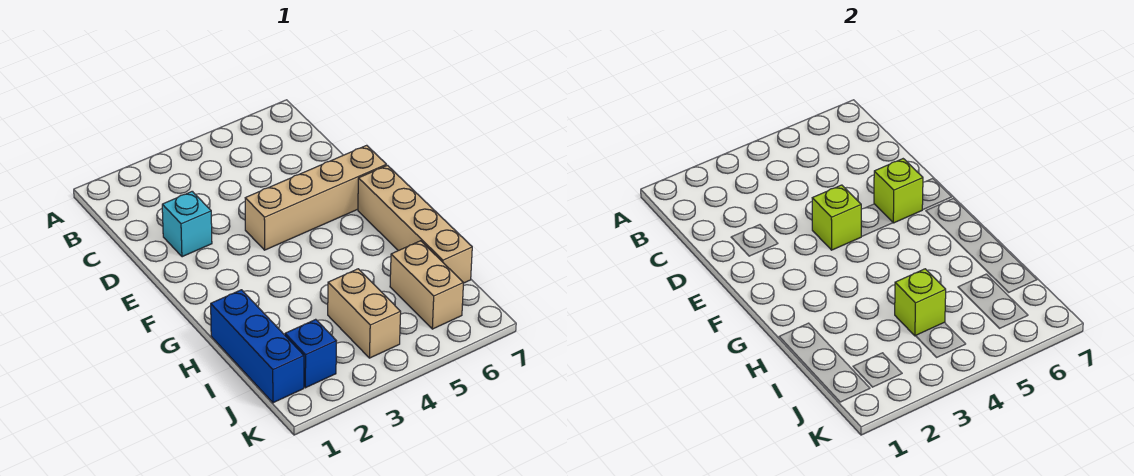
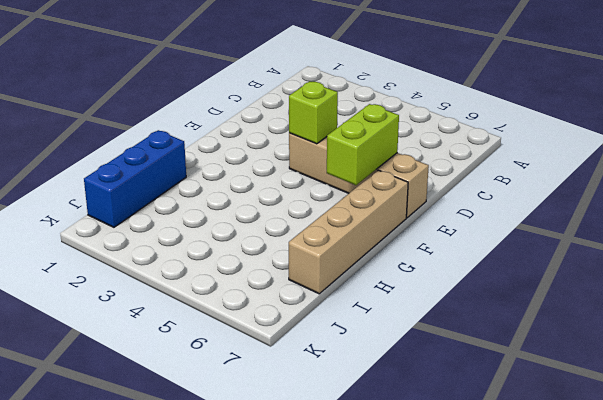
lime 1x2 brick [327,104,399,185] -> lime 1x1 brick [874,159,923,223]
none -> cyan 1x1 brick [162,191,212,257]
none -> tan 1x2 brick [328,269,401,358]

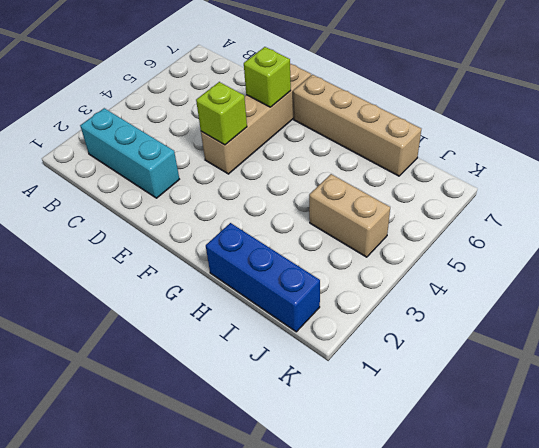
cyan 1x3 brick [80,108,179,198] -> cyan 1x1 brick [162,191,212,257]
none -> tan 1x2 brick [390,241,463,329]
none -> blue 1x1 brick [285,319,336,388]

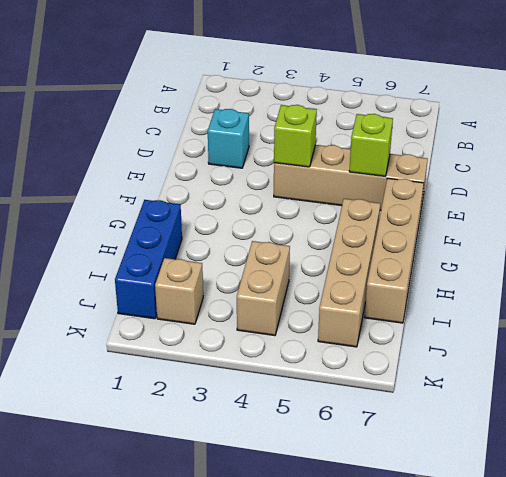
tan 1x4 brick [318,199,380,347] -> tan 1x2 brick [390,241,463,329]
tan 1x1 brick [155,258,203,324] -> blue 1x1 brick [285,319,336,388]
none -> lime 1x1 brick [895,269,946,336]

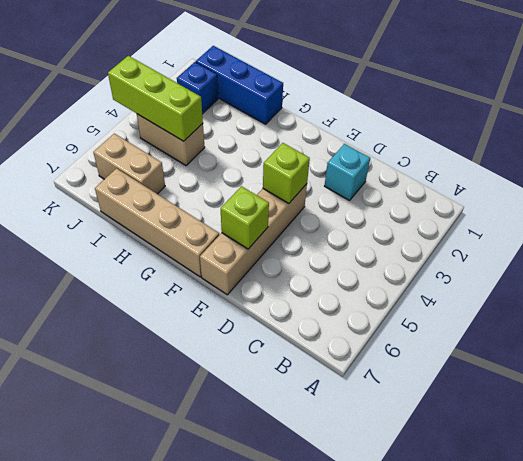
lime 1x3 brick [108,56,203,141] -> lime 1x1 brick [895,269,946,336]

